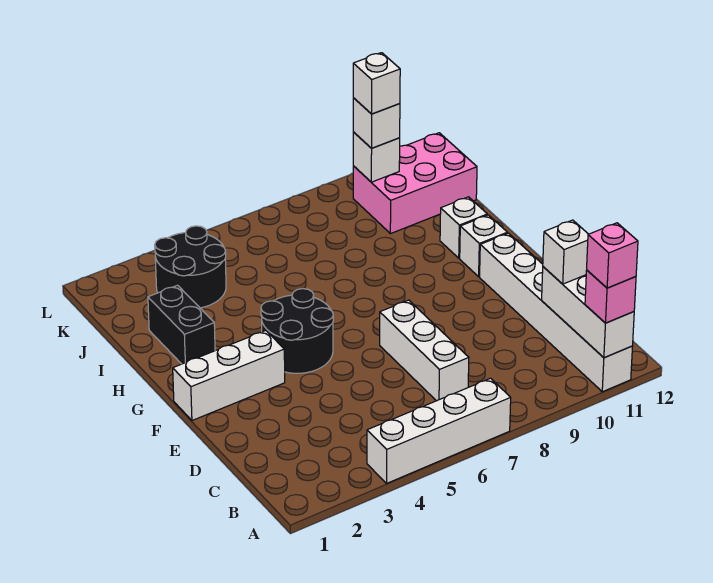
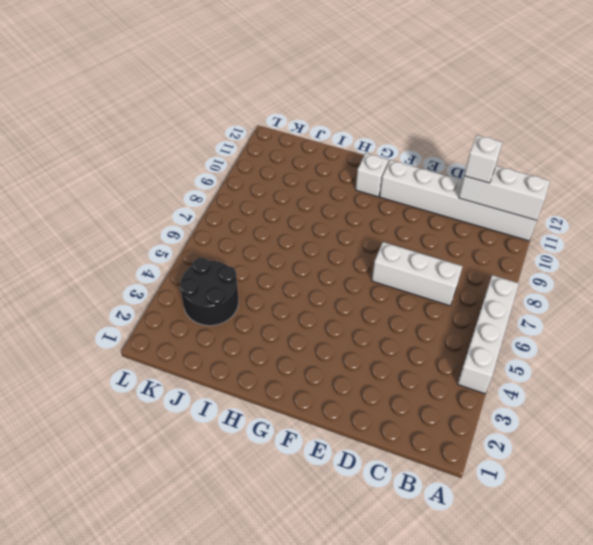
none -> white 1x3 brick [173,331,285,420]
none -> black 2x2 round brick [261,289,333,373]
none -> black 1x2 brick [148,285,215,364]

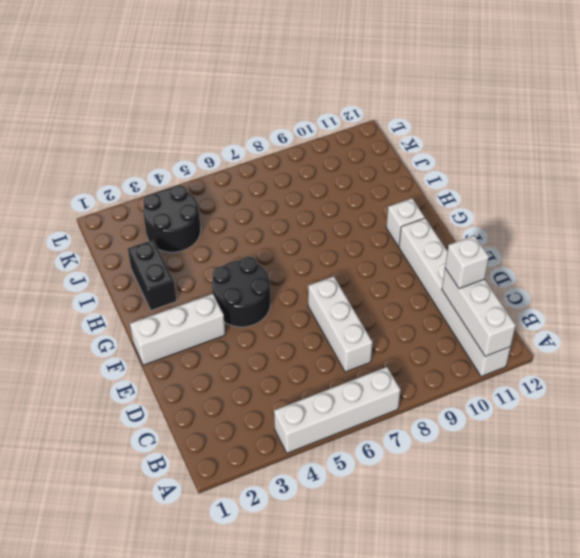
none -> white 1x1 brick [440,197,487,258]
none -> pink 2x3 brick [353,133,477,234]
none -> white 1x1 brick [353,132,400,182]

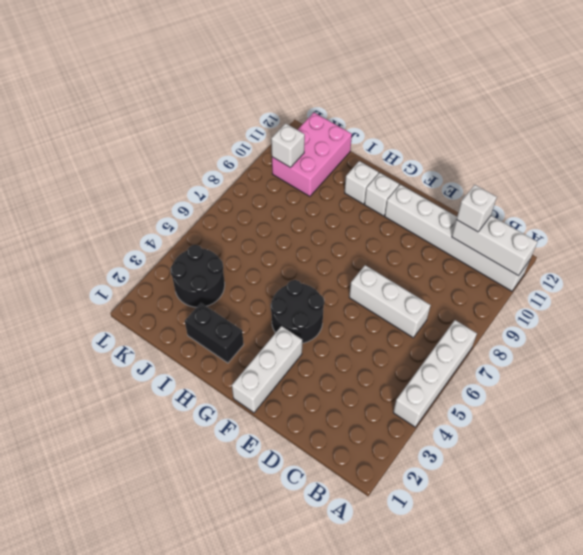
none -> pink 1x1 brick [585,270,636,323]
none -> white 1x1 brick [353,98,400,148]
none -> pink 1x1 brick [587,223,638,288]

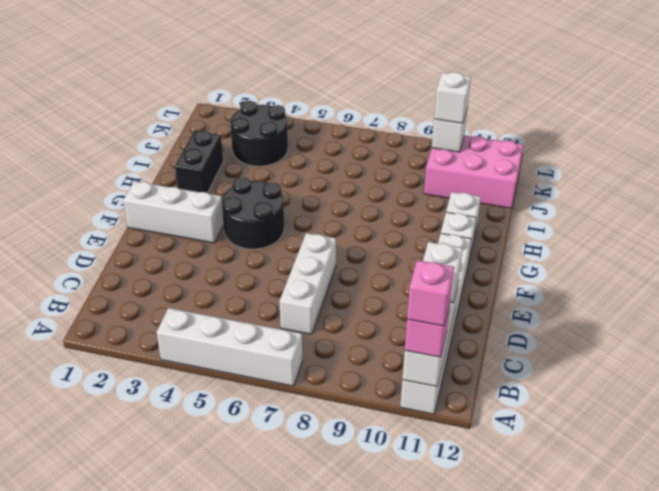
none -> white 1x1 brick [353,53,400,114]

